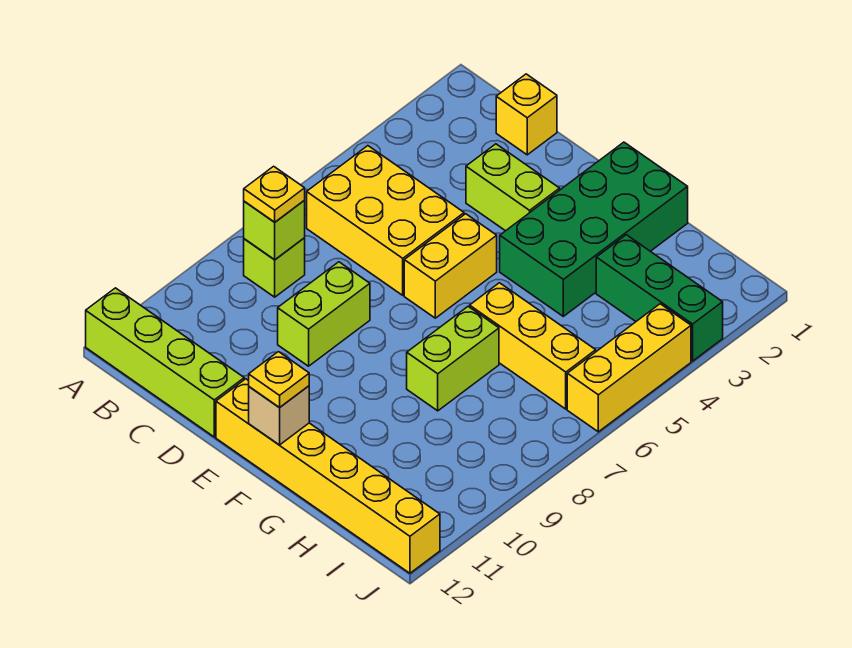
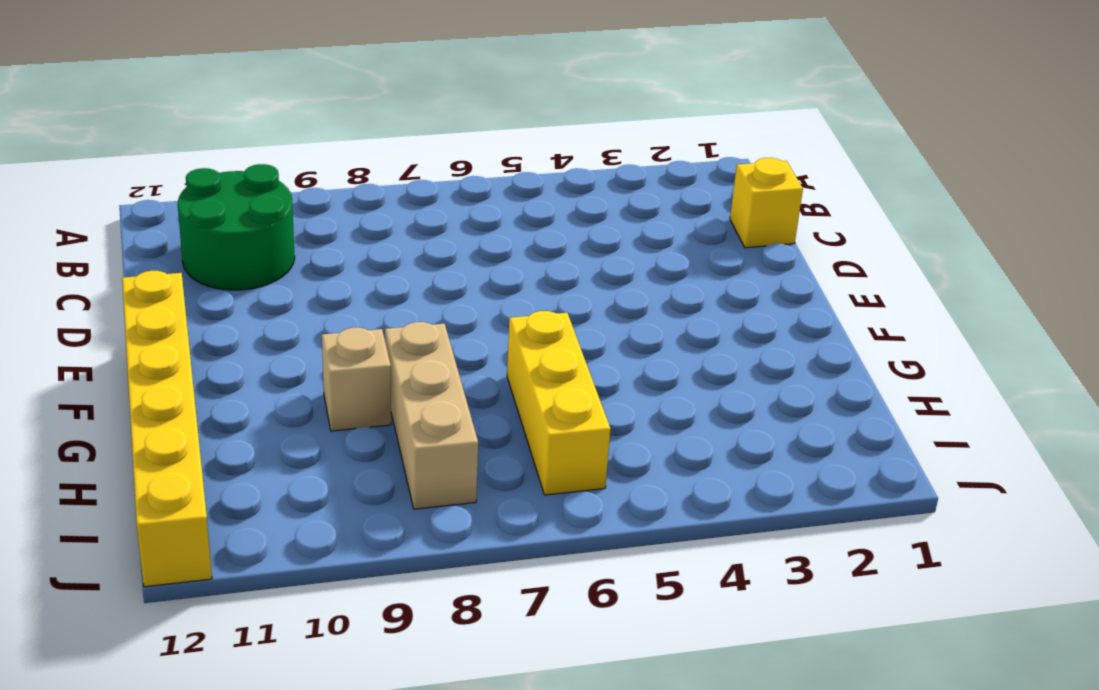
green 2x2 round brick [178,164,295,290] -> none
tan 1x3 brick [385,322,478,509] -> lime 1x2 brick [407,307,499,411]
tan 1x1 brick [322,328,391,431] -> tan 1x1 brick moved to [249,386,309,445]
none -> lime 1x4 brick [86,288,244,437]
none -> yellow 2x3 brick [307,146,464,295]
none -> lime 1x1 brick [244,238,305,297]

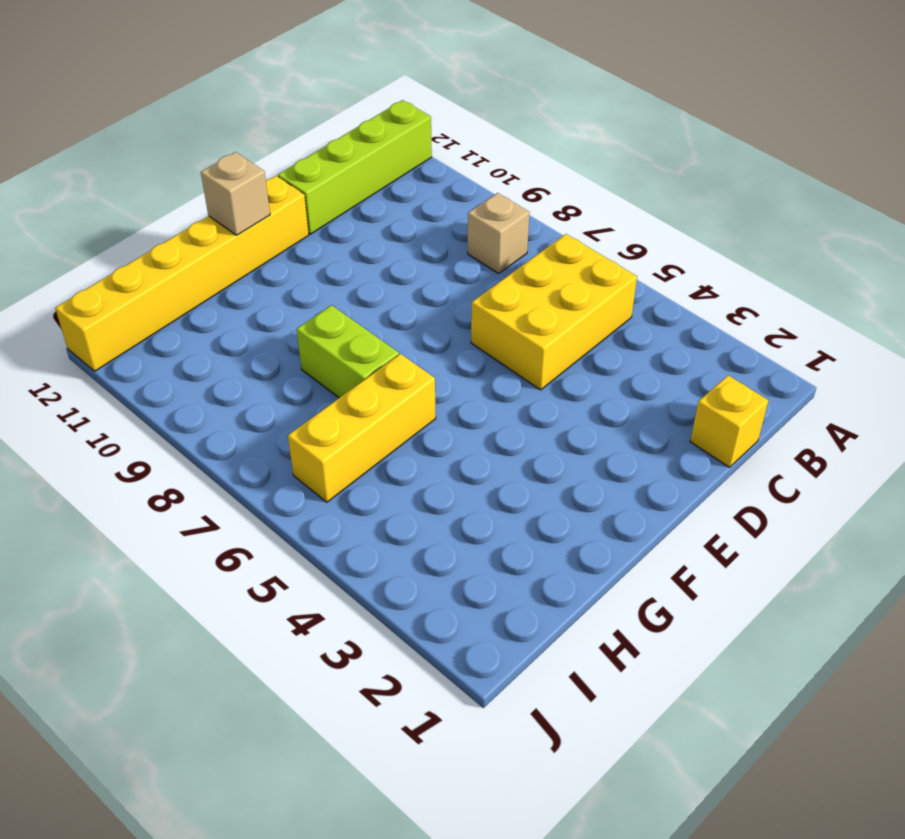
tan 1x1 brick [468,193,530,273] -> lime 1x1 brick [244,238,305,297]
none -> lime 1x2 brick [466,144,560,231]
none -> lime 1x2 brick [278,262,370,366]
none -> yellow 1x2 brick [404,214,497,318]

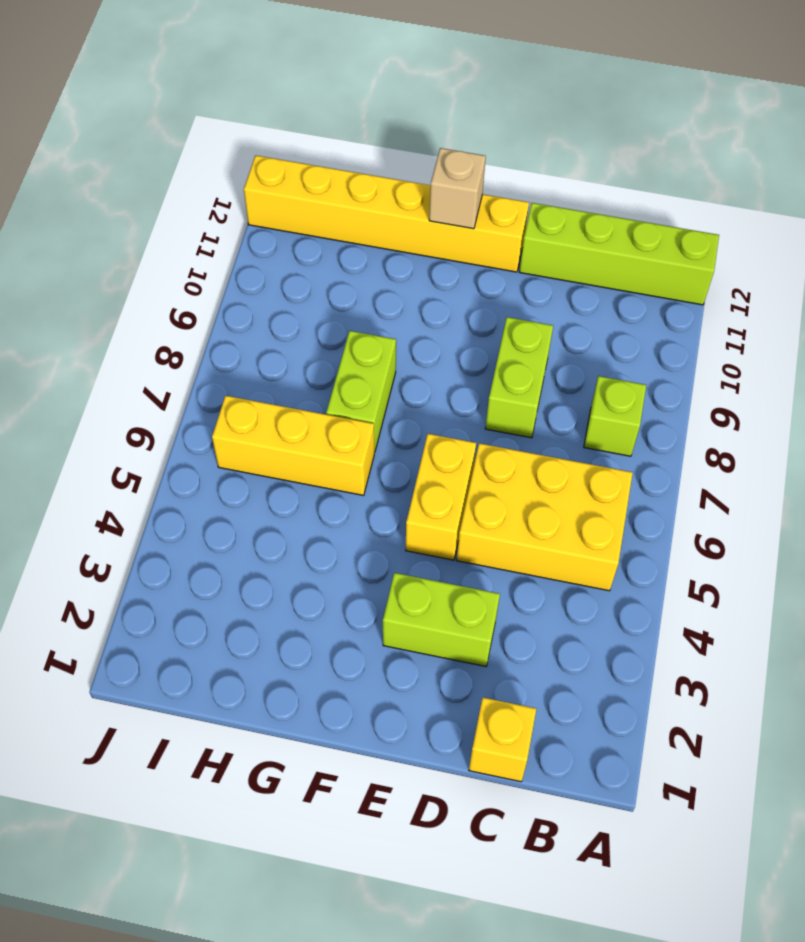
none -> green 2x4 brick [500,142,688,316]
none -> green 1x3 brick [596,235,723,361]
none -> yellow 1x3 brick [567,304,691,432]

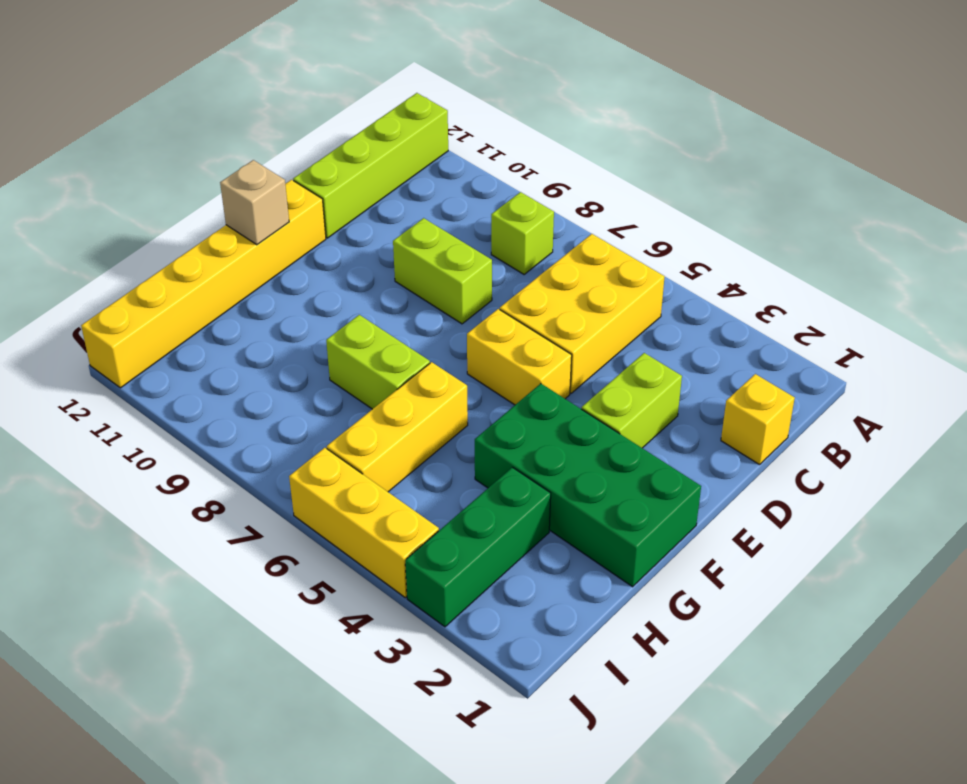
none -> lime 1x1 brick [244,201,305,260]
none -> yellow 1x1 plate [244,166,305,222]
none -> yellow 1x1 plate [249,352,309,408]

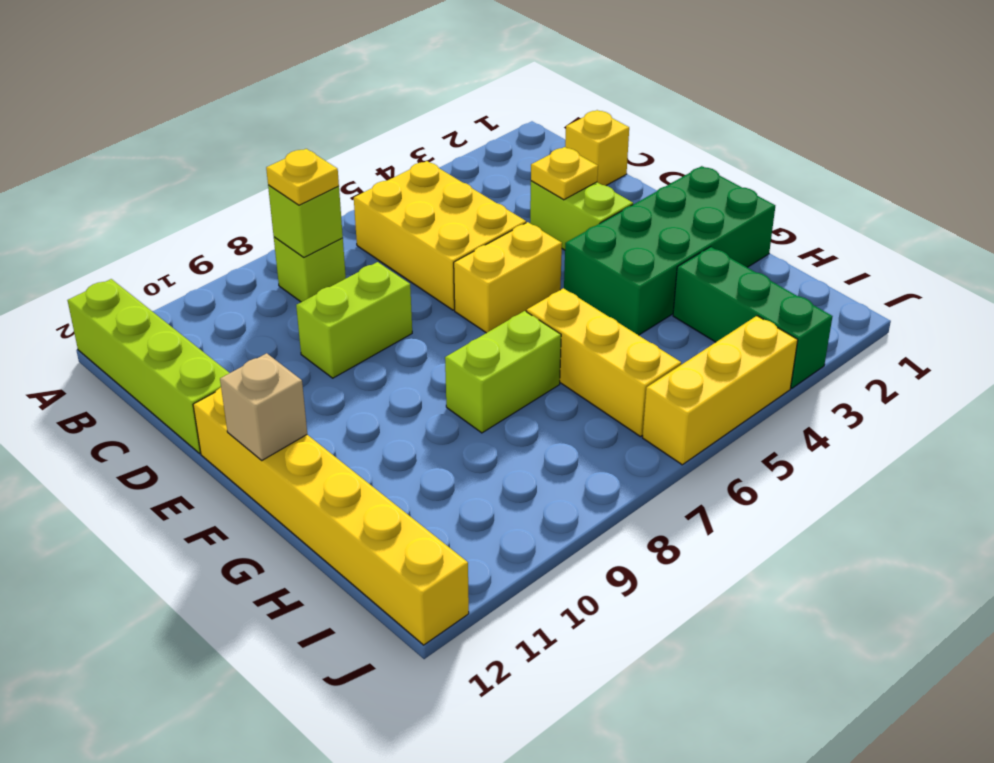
yellow 1x1 plate [531,147,598,200] -> yellow 1x1 plate moved to [249,352,309,408]

